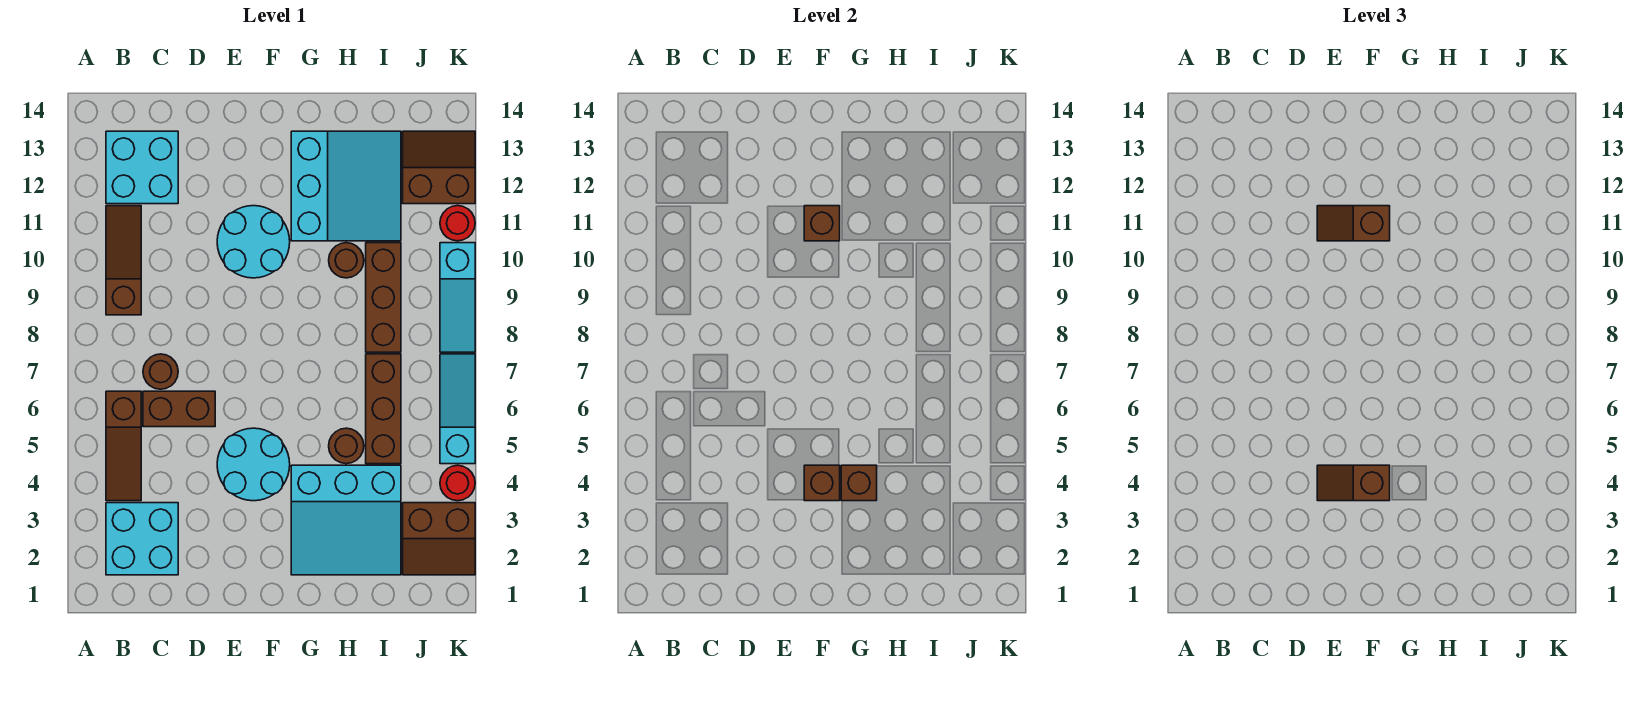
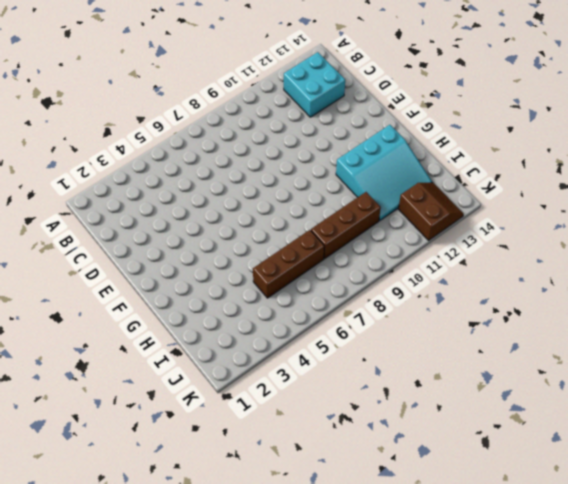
none -> cyan 2x2 brick [106,503,178,575]
none -> brown 1x3 slope [106,391,141,501]
none -> brown 1x3 slope [106,206,141,315]

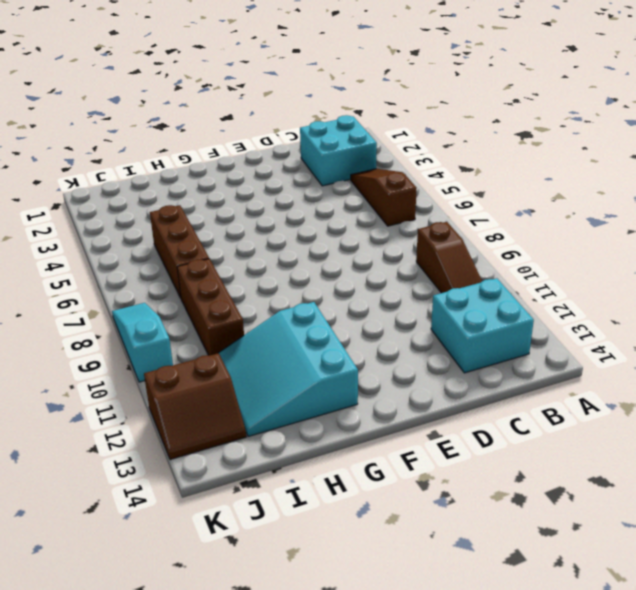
none -> brown 1x2 brick [143,391,215,427]
none -> brown 1x1 round brick [143,354,178,389]
none -> cyan 2x2 round brick [217,428,290,501]

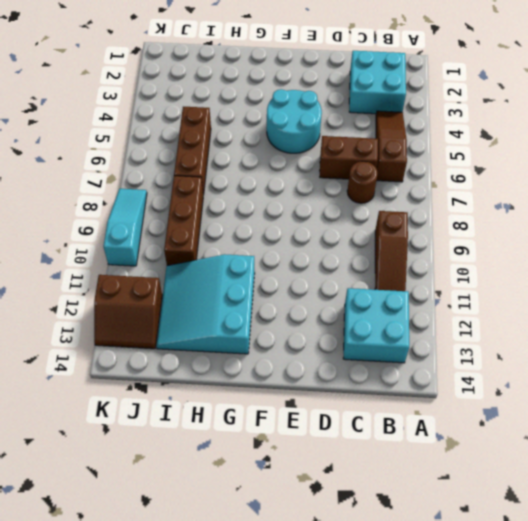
none -> cyan 2x2 round brick [217,206,290,278]
none -> cyan 3x3 slope [291,465,401,575]
none -> brown 1x1 round brick [329,428,364,464]

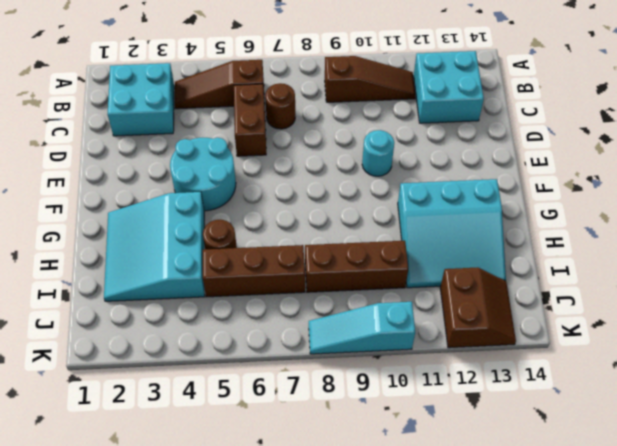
cyan 1x1 round brick [362,130,394,176] -> cyan 2x2 round brick [217,206,290,278]
none -> brown 1x1 round brick [329,243,364,278]
none -> brown 2x2 slope [403,503,475,575]
none -> red 1x1 round brick [440,465,475,501]

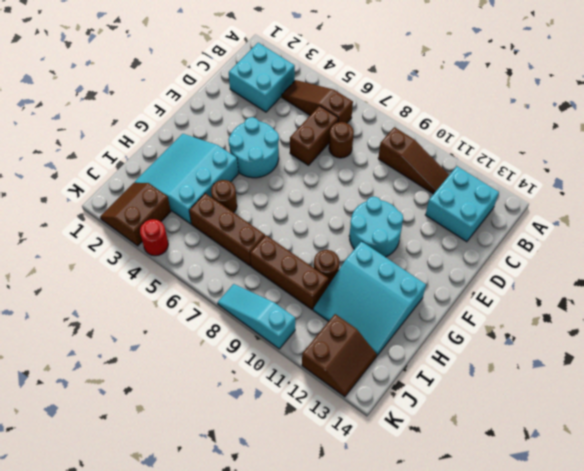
none -> cyan 1x3 slope [440,354,475,464]
none -> red 1x1 round brick [440,206,475,241]
none -> brown 1x1 brick [804,465,840,501]

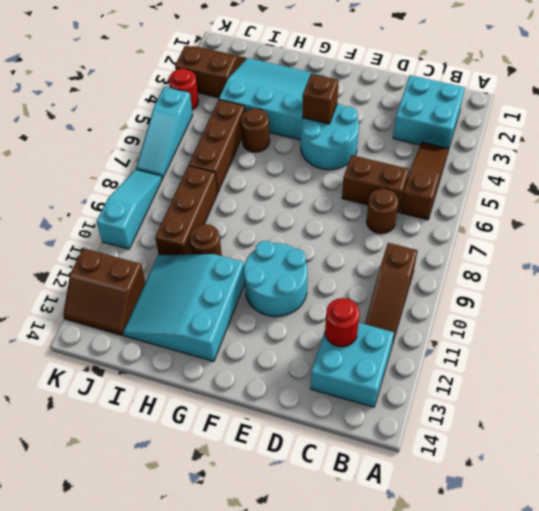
red 1x1 round brick [325,298,360,347] -> red 1x1 round brick moved to [440,206,475,241]
none -> brown 1x1 brick [804,206,840,241]
none -> brown 1x1 brick [841,465,877,501]
none -> brown 1x2 slope [1317,465,1390,501]

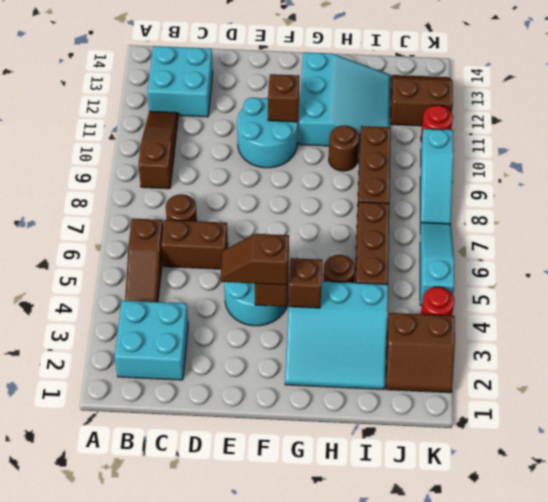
none -> brown 1x2 slope [1317,206,1390,241]

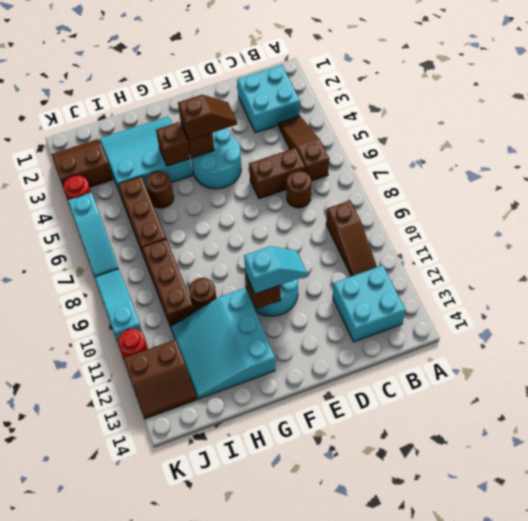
cyan 1x2 slope [244,246,307,294] -> brown 1x2 slope [1317,206,1390,241]

